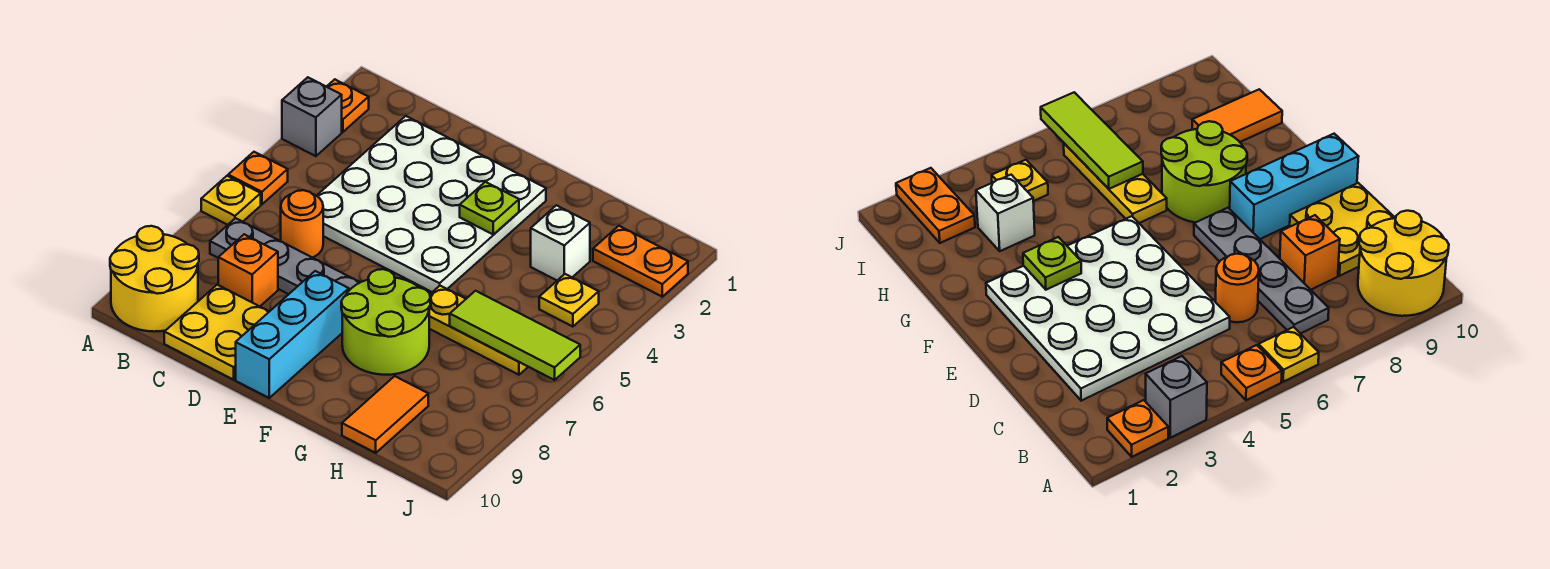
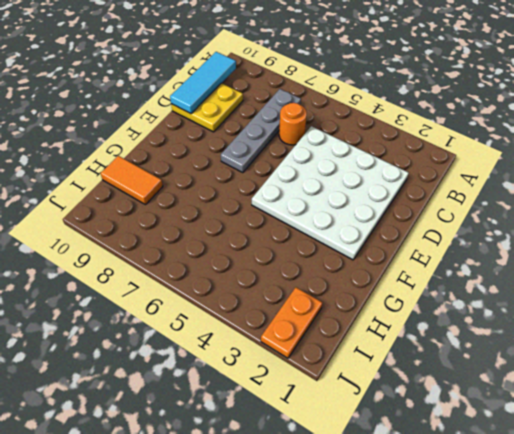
cyan 1x3 tile [170,52,236,114] -> none
none -> orange 1x1 plate [327,79,369,132]
none -> grey 1x1 brick [282,77,342,156]
none -> orange 1x1 plate [228,152,288,204]

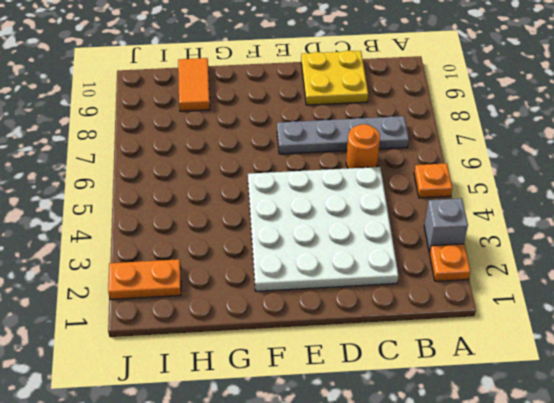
none -> yellow 1x1 plate [201,176,261,225]
none -> yellow 2x2 round brick [110,226,199,332]
none -> orange 1x1 brick [218,234,278,306]

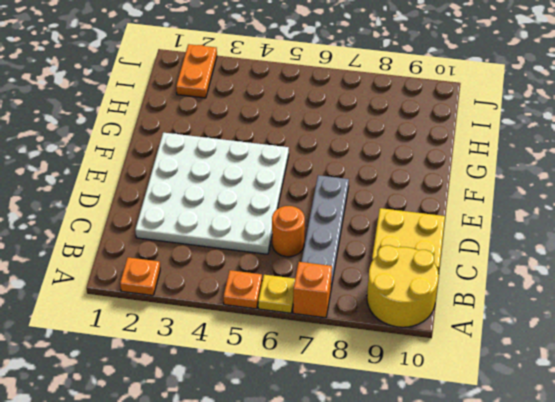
orange 1x1 brick [293,262,332,318] -> orange 1x1 brick moved to [218,234,278,306]
none -> grey 1x1 brick [282,77,342,156]
none -> cyan 1x3 brick [236,271,349,398]
none -> lime 2x2 round brick [341,269,430,375]

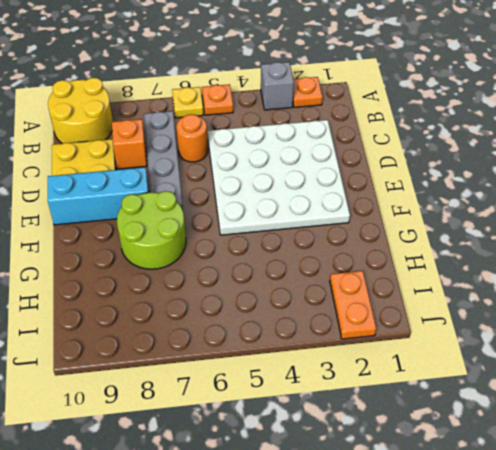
none -> yellow 1x3 plate [429,286,528,375]
none -> white 1x1 brick [531,205,590,280]
none -> orange 1x2 tile [342,376,428,453]

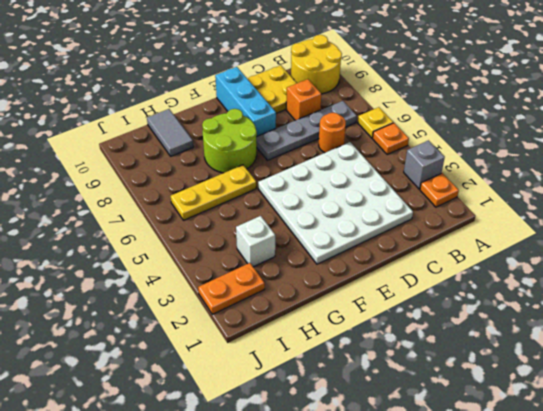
grey 1x2 tile [147,109,193,156] -> orange 1x2 tile [342,376,428,453]
none -> yellow 1x1 plate [539,274,599,327]
none -> lime 1x1 plate [460,182,519,234]
none -> lime 1x3 tile [450,291,580,380]

